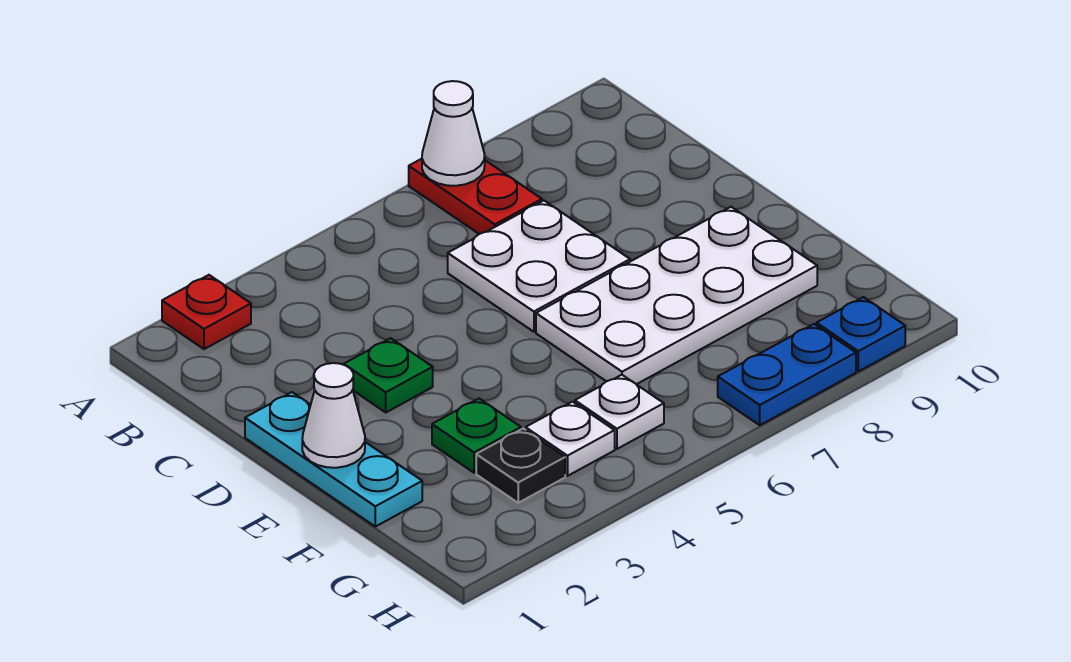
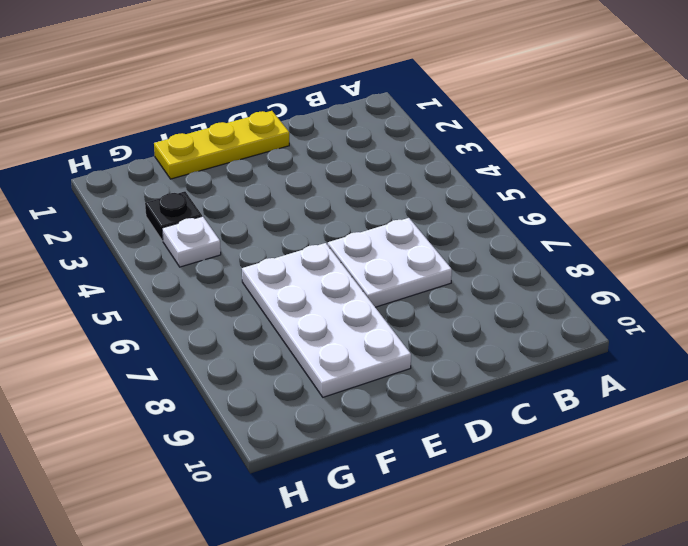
yellow 1x3 plate [154,111,289,179] -> cyan 1x3 plate [245,392,422,527]
none -> red 1x1 plate [162,275,251,349]
none -> red 1x2 plate [409,159,542,234]
none -> green 1x1 plate [344,338,433,412]

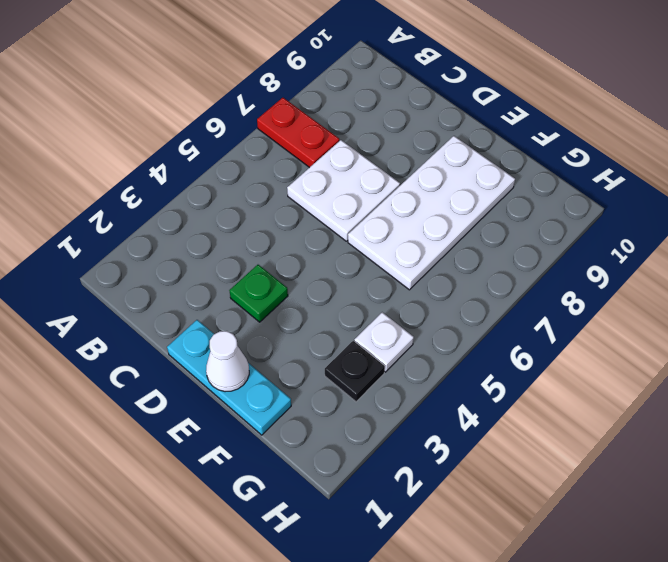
none -> red 1x1 plate [162,275,251,349]
none -> green 1x1 plate [432,399,521,473]
none -> white 1x1 plate [575,375,664,449]

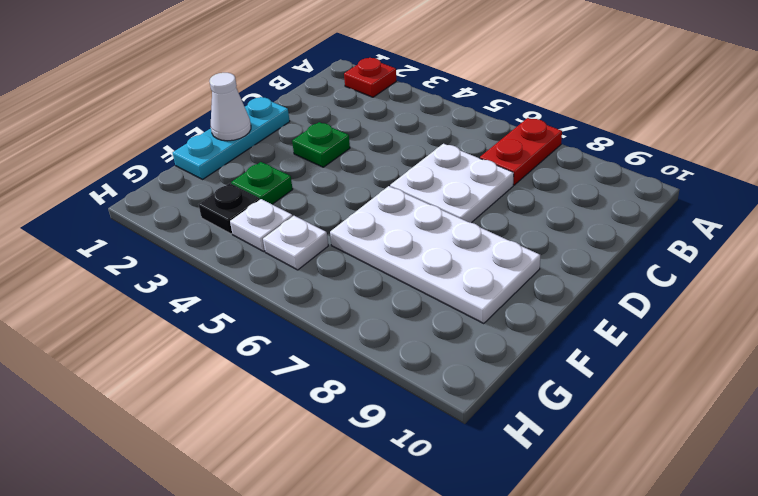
none -> blue 1x2 plate [718,324,856,425]
none -> blue 1x1 plate [816,297,905,371]
none -> white 1x1 cone [422,81,485,186]

